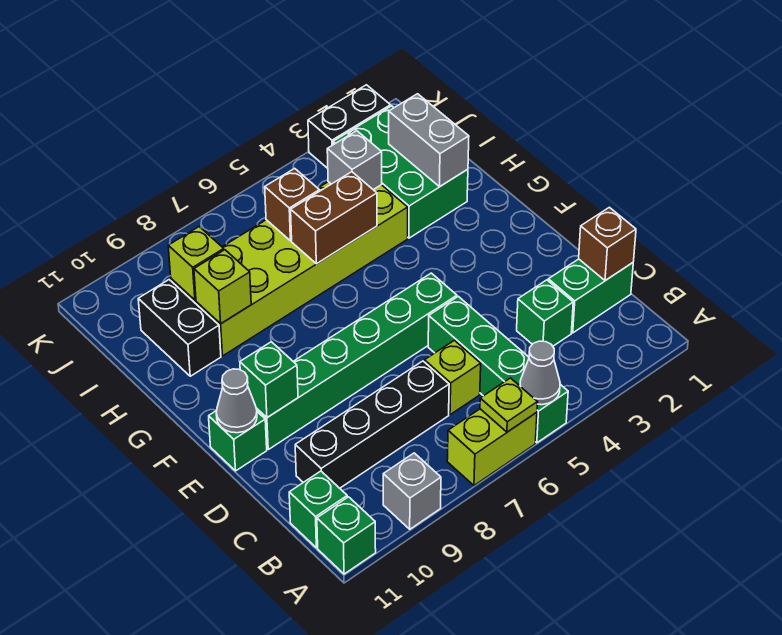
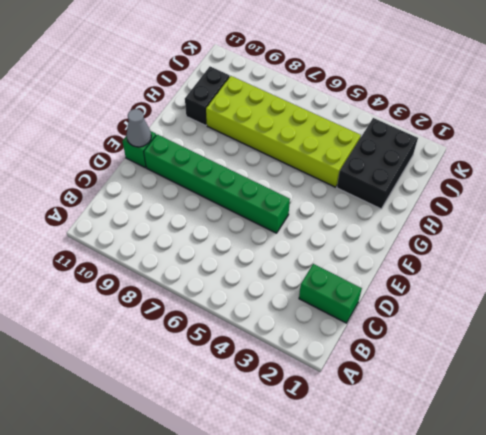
black 2x3 brick [337,118,418,209] -> green 2x3 brick [333,106,468,238]
none -> green 1x4 brick [428,296,568,443]
none -> lime 1x2 brick [447,409,537,486]
none -> grey 1x1 brick [383,453,441,529]

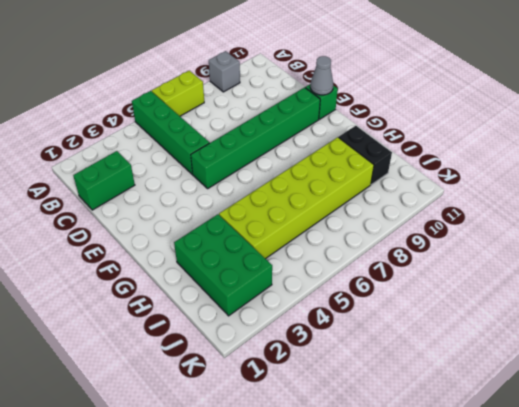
none -> green 1x1 brick [317,497,376,574]
none -> green 1x1 brick [289,471,347,548]
none -> green 1x1 brick [517,280,573,346]

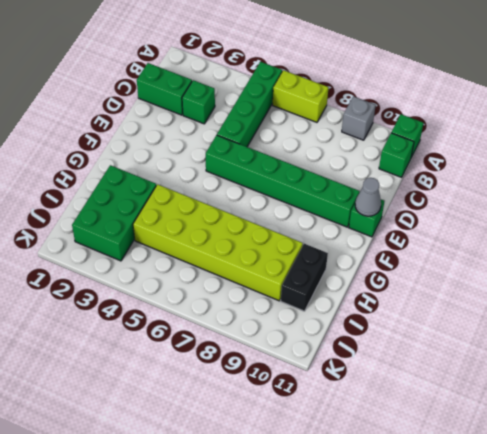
none -> lime 1x1 brick [424,340,481,415]
none -> black 1x4 brick [295,361,449,488]
none -> black 1x2 brick [308,85,391,168]

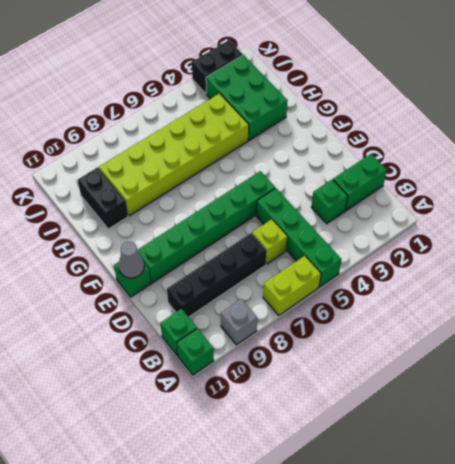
none -> grey 1x1 cone [520,341,560,405]
none -> lime 1x1 plate [480,378,538,432]
none -> brown 1x1 brick [579,207,636,281]

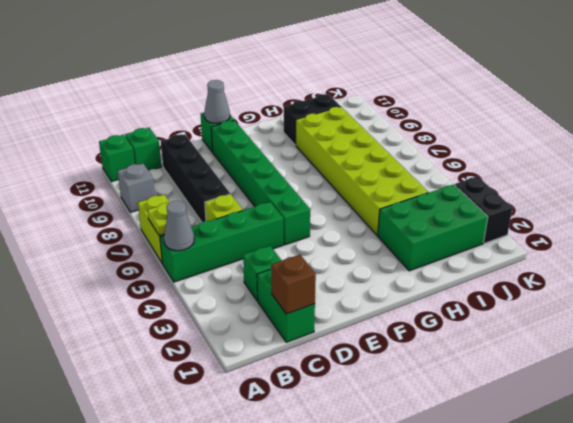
none -> green 1x1 brick [240,342,298,418]
none -> grey 1x2 brick [389,94,469,187]
none -> brown 1x2 brick [291,172,377,264]

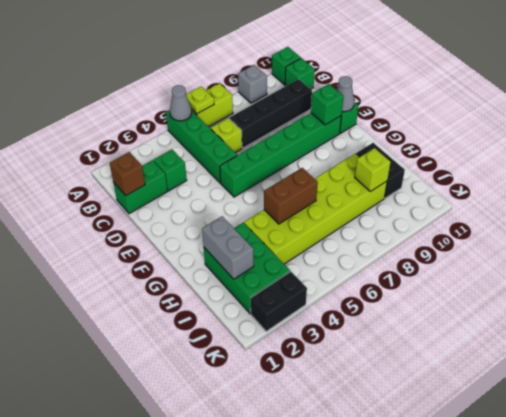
none -> lime 1x1 brick [194,250,251,324]
none -> grey 1x1 brick [327,131,382,190]
none -> brown 1x1 brick [265,168,319,241]

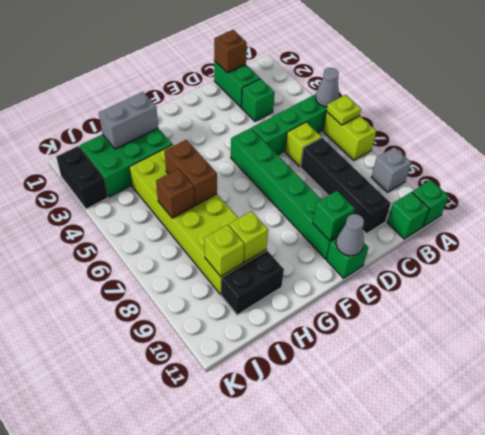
none -> grey 1x1 brick [327,131,382,190]

